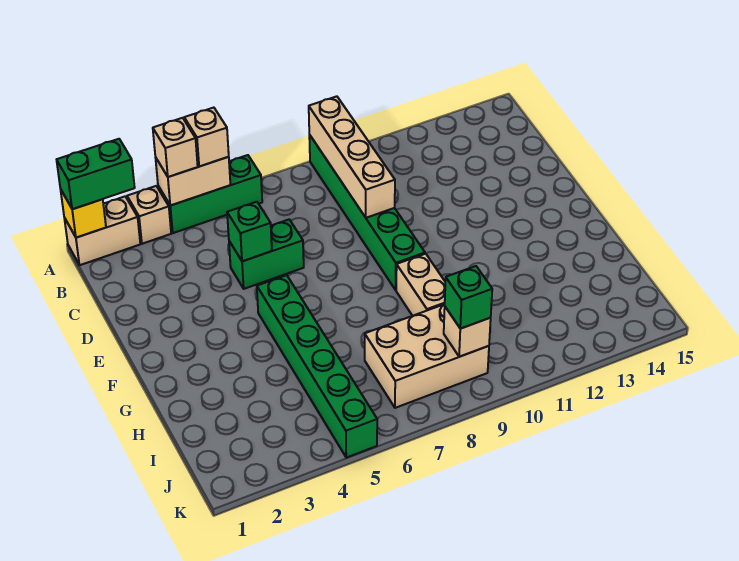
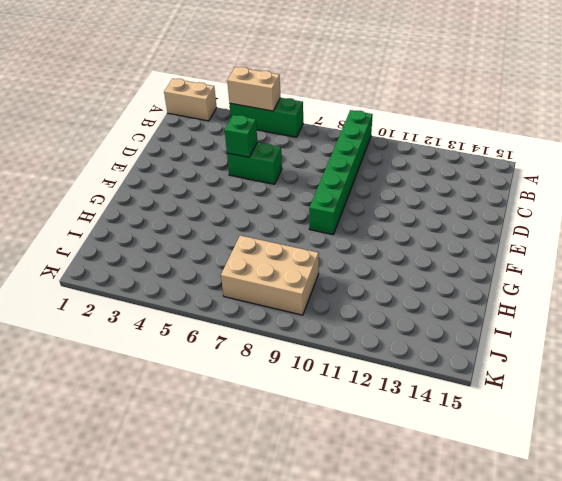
none -> tan 1x1 brick [127,186,171,244]
none -> green 1x6 brick [257,275,377,458]
none -> tan 1x2 brick [396,254,445,316]

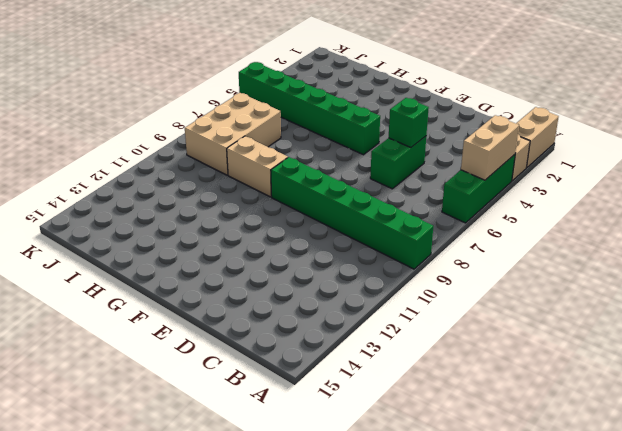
none -> yellow 1x1 brick [61,190,106,238]
none -> tan 1x4 brick [309,96,395,218]
none -> tan 1x1 brick [444,307,491,357]

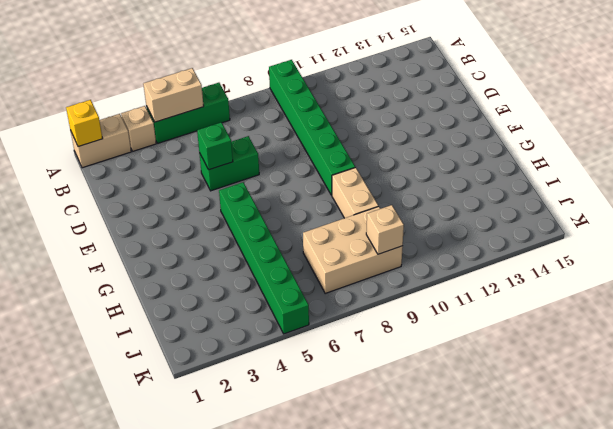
none -> tan 1x4 brick [309,96,395,218]
none -> green 1x2 brick [57,139,135,209]
none -> tan 1x1 brick [153,118,198,177]

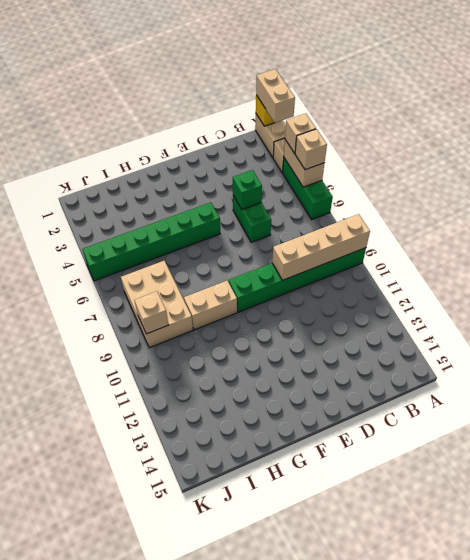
tan 1x2 brick [256,69,295,123] -> green 1x2 brick [57,139,135,209]
none -> green 1x1 brick [445,266,492,329]

